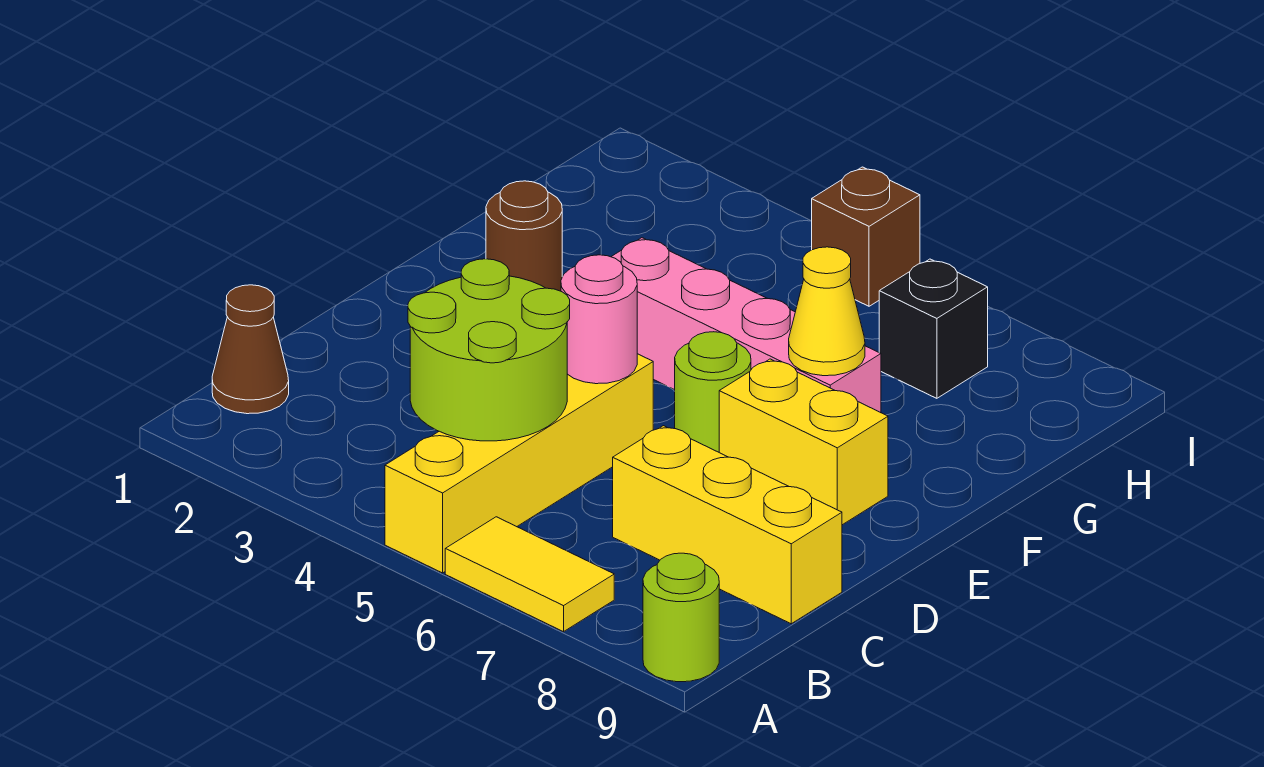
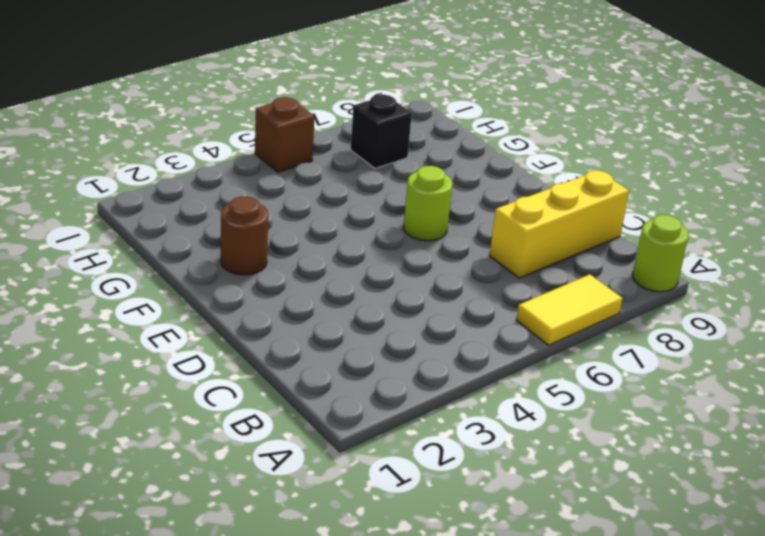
none -> yellow 1x4 brick [385,354,653,573]
none -> brown 1x1 cone [212,285,289,414]
none -> yellow 1x2 brick [719,359,888,525]

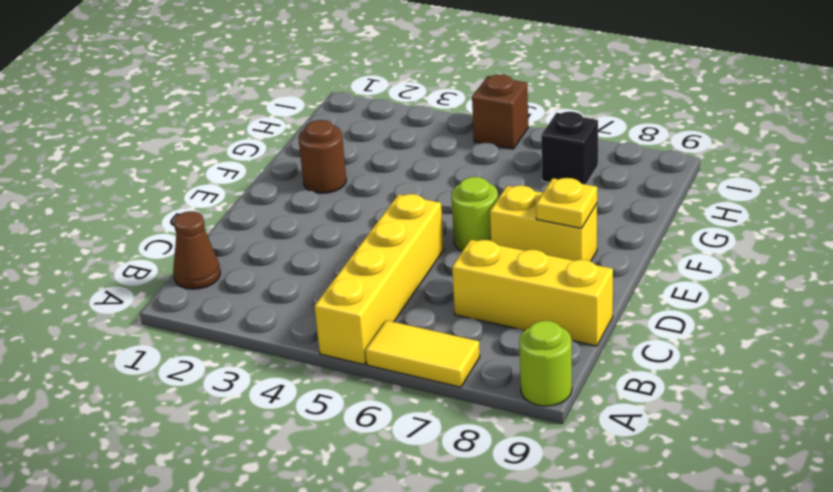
yellow 1x1 plate [536,178,597,228] -> none
none -> pink 1x4 brick [611,238,881,413]
none -> lime 2x2 round brick [408,259,570,441]
none -> pink 1x1 round brick [561,255,637,384]

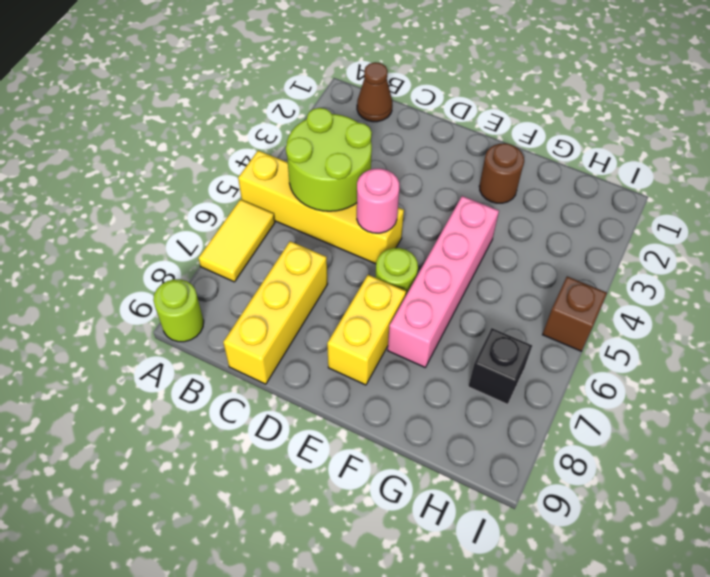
none -> yellow 1x1 cone [789,247,865,376]

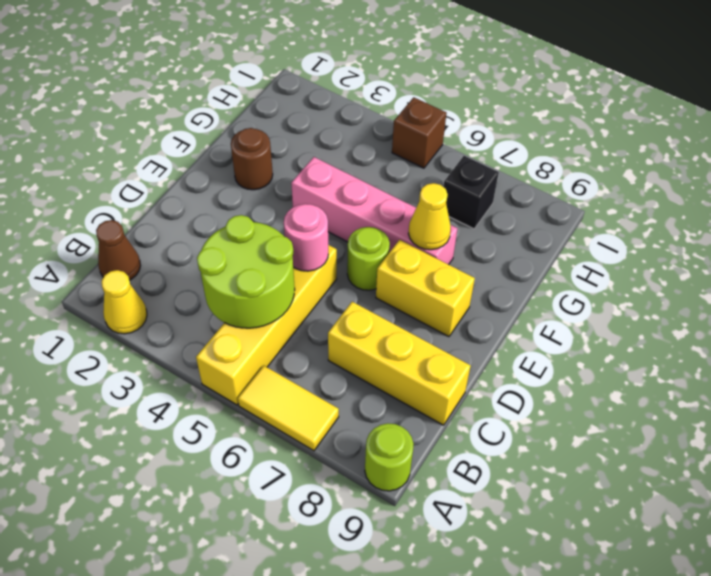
yellow 1x1 cone [102,270,147,334] -> none

